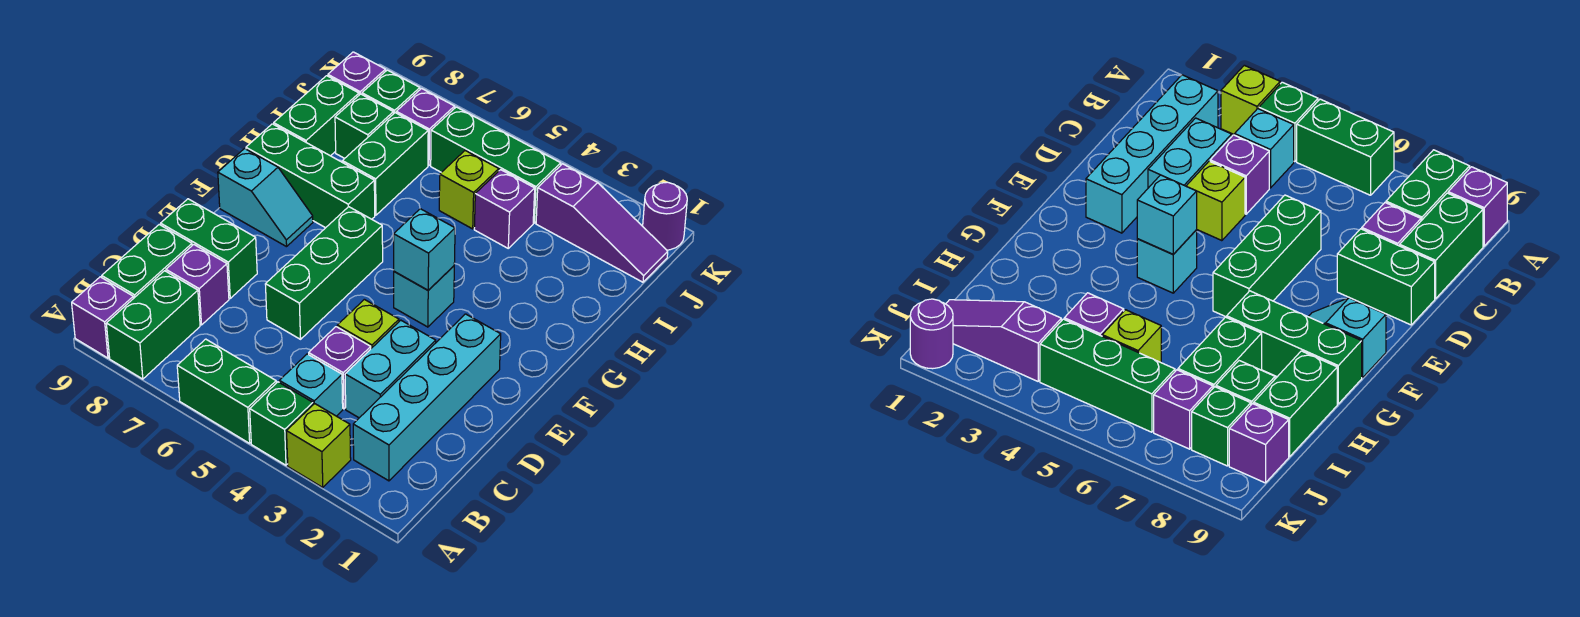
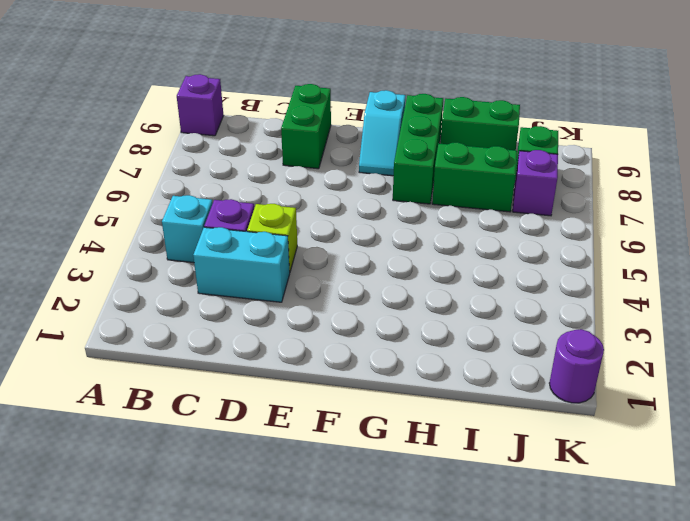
none -> lime 1x1 brick [287,404,351,488]
none -> green 1x1 brick [250,382,313,465]
none -> green 1x2 brick [177,339,276,443]

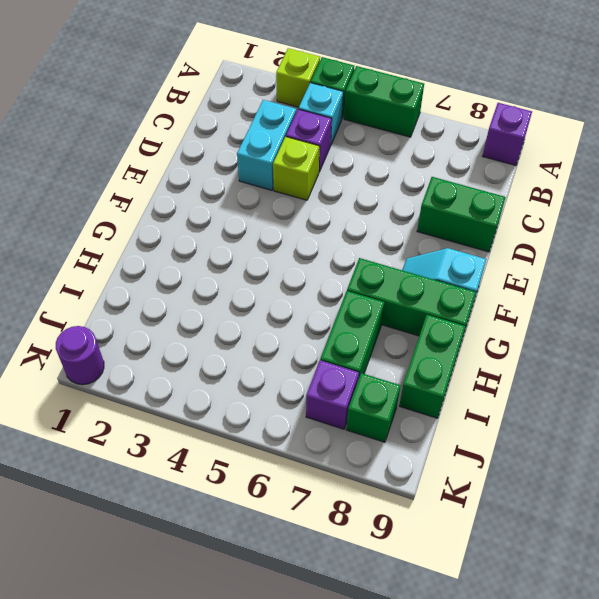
none -> green 1x2 brick [106,271,200,379]
none -> cyan 1x4 brick [353,314,501,481]
none -> green 1x2 brick [102,225,192,299]

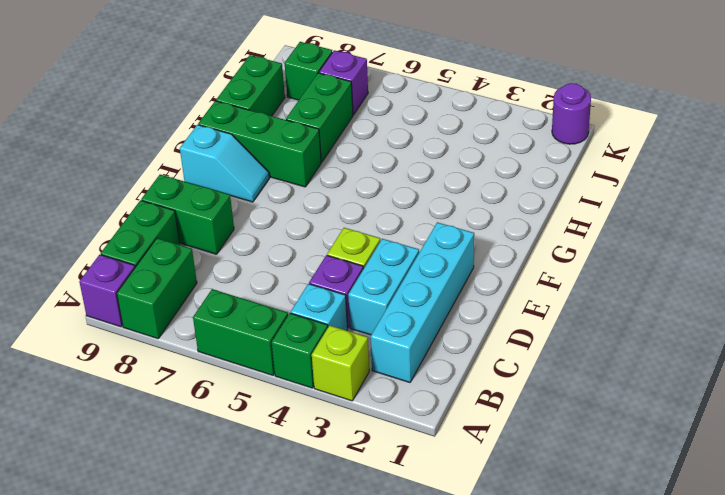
none -> purple 1x1 brick [166,245,229,325]
none -> green 1x3 brick [265,207,383,339]
none -> cyan 1x1 brick [394,266,454,327]

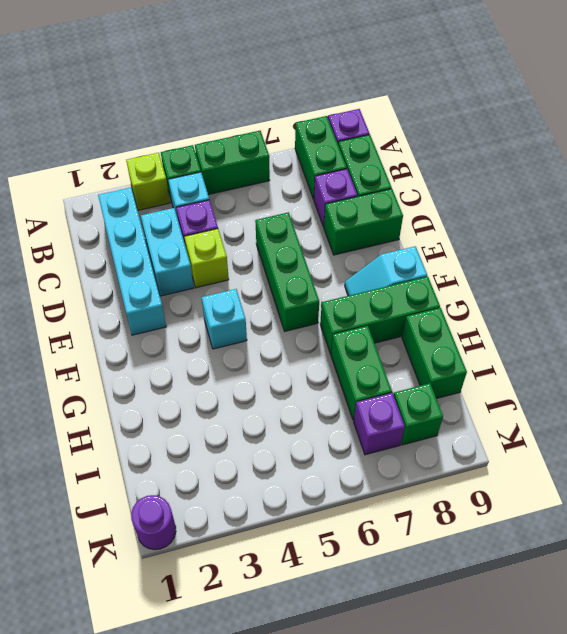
none -> purple 1x1 brick [474,170,535,248]
none -> lime 1x1 brick [439,151,499,229]
none -> green 1x1 brick [335,94,393,158]

